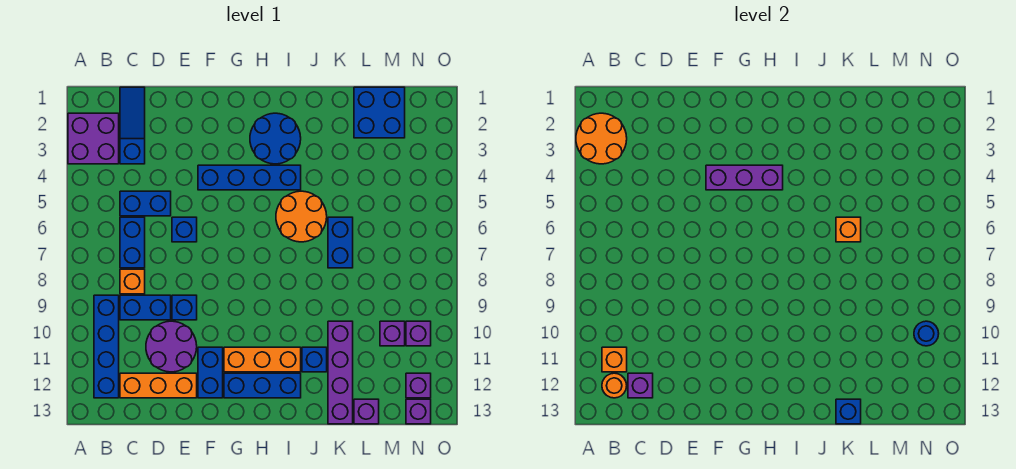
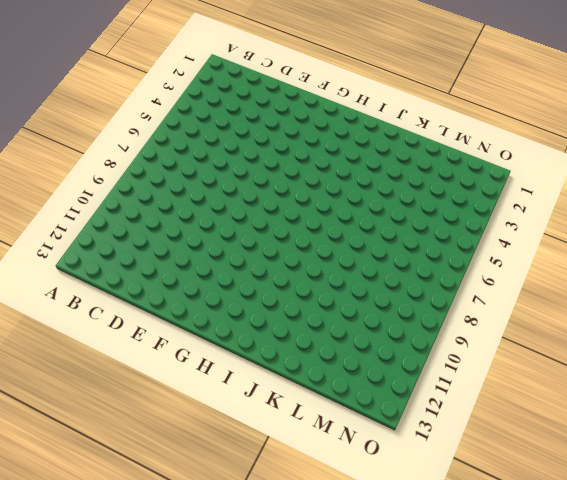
none -> purple 2x2 brick [68,113,119,164]
none -> blue 1x4 brick [94,295,119,398]
none -> blue 1x3 slope [120,87,145,164]
none -> blue 1x2 brick [120,191,171,216]

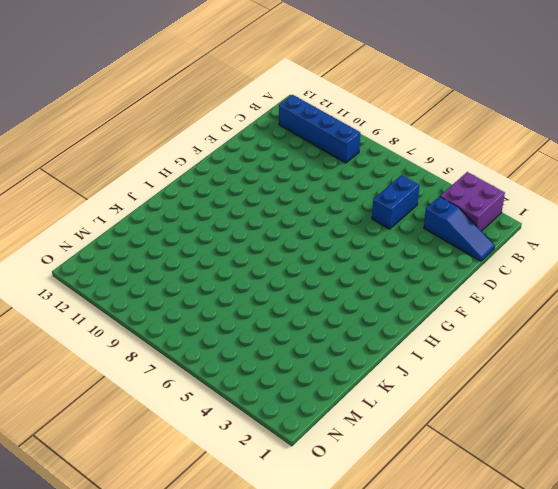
none -> blue 1x2 brick [120,217,145,268]
none -> orange 1x1 brick [120,269,145,294]
none -> blue 1x2 brick [120,295,171,320]
none -> orange 1x3 brick [120,373,197,398]

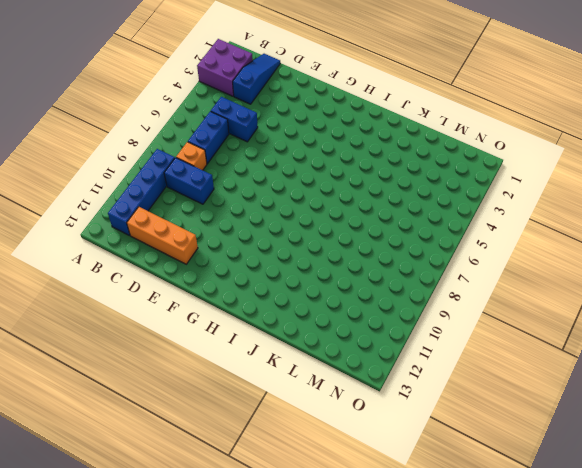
none -> purple 2x2 round brick [146,321,197,372]
none -> blue 1x1 brick [172,217,197,242]
none -> blue 1x1 brick [172,295,197,320]
none -> blue 1x4 brick [198,165,301,190]

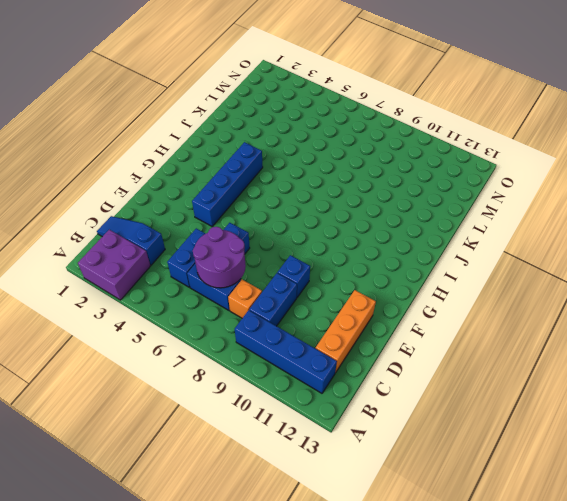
purple 2x2 round brick [193,227,246,288] -> purple 2x2 round brick moved to [146,321,197,372]
none -> blue 1x2 brick [198,347,223,398]
none -> orange 1x3 brick [224,347,301,372]
none -> blue 1x3 brick [224,373,301,398]
none -> blue 2x2 round brick [250,113,301,164]

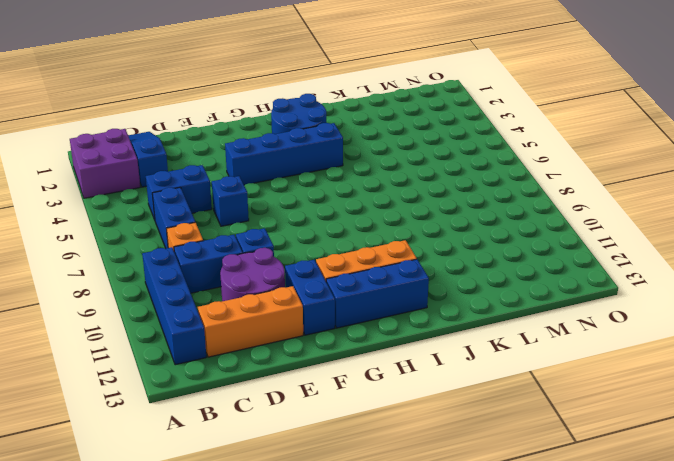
none -> orange 2x2 round brick [276,191,327,242]
none -> blue 1x1 brick [302,347,327,372]
none -> blue 1x2 brick [328,217,353,268]
none -> purple 1x4 brick [328,321,353,424]

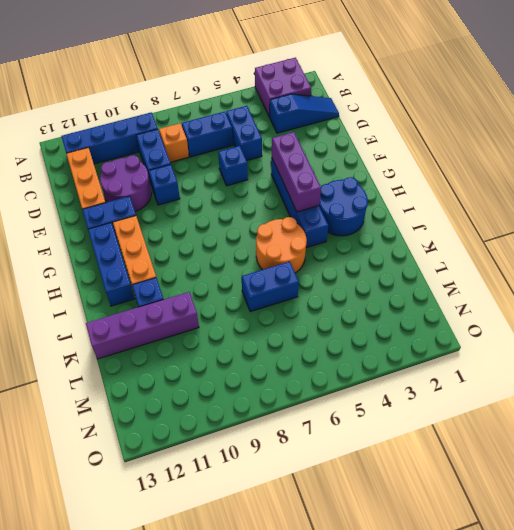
none -> blue 2x2 brick [354,87,405,138]
none -> purple 1x1 brick [354,399,379,424]
none -> purple 1x1 brick [380,321,405,346]
none -> purple 1x1 brick [406,321,431,346]

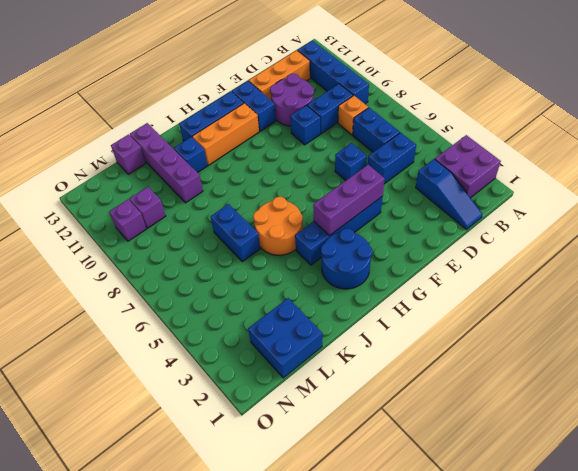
none -> purple 1x1 brick [406,373,431,398]
none -> purple 1x1 brick [406,399,431,424]
none -> orange 2x2 round brick [576,113,627,164]
none -> orange 1x1 brick [602,347,627,372]

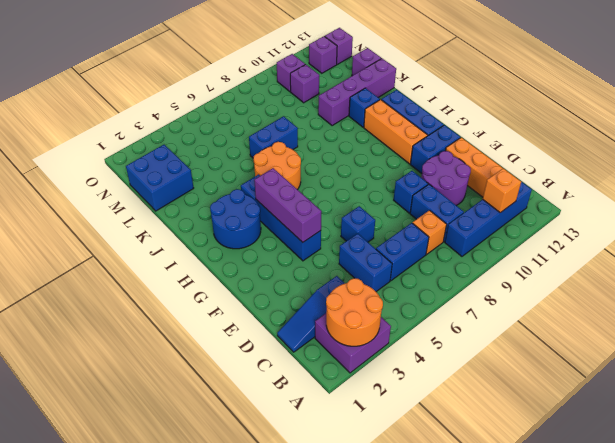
none -> orange 1x1 round brick [602,373,627,398]
none -> purple 1x1 brick [628,373,653,398]
none -> orange 1x1 brick [836,217,861,242]
none -> blue 1x1 brick [836,399,861,424]

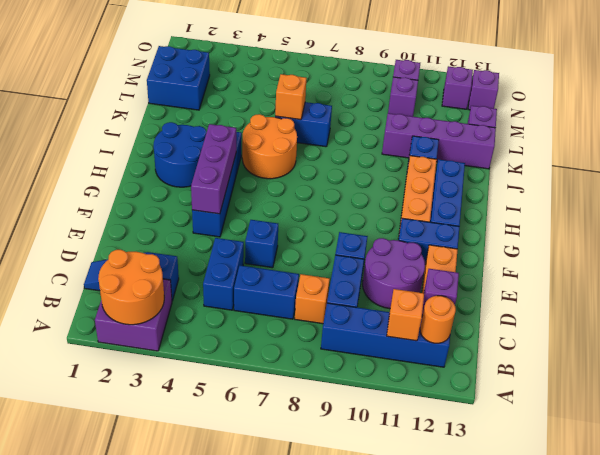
none -> blue 1x1 brick [836,399,861,424]
none -> blue 1x1 round brick [914,321,939,346]

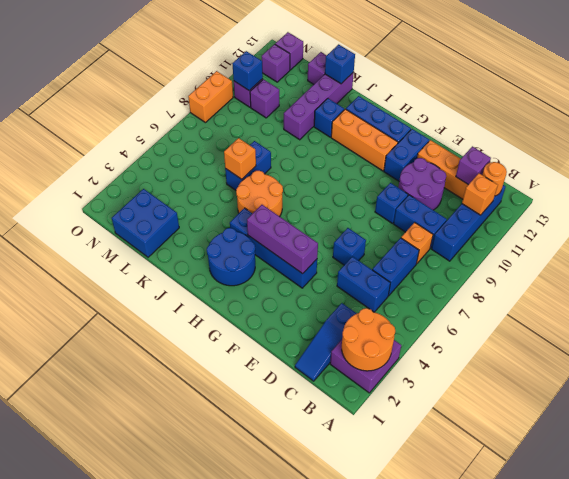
blue 1x1 brick [232,51,263,90] -> blue 1x1 round brick [914,321,939,346]
orange 1x2 brick [188,71,233,123] -> none

